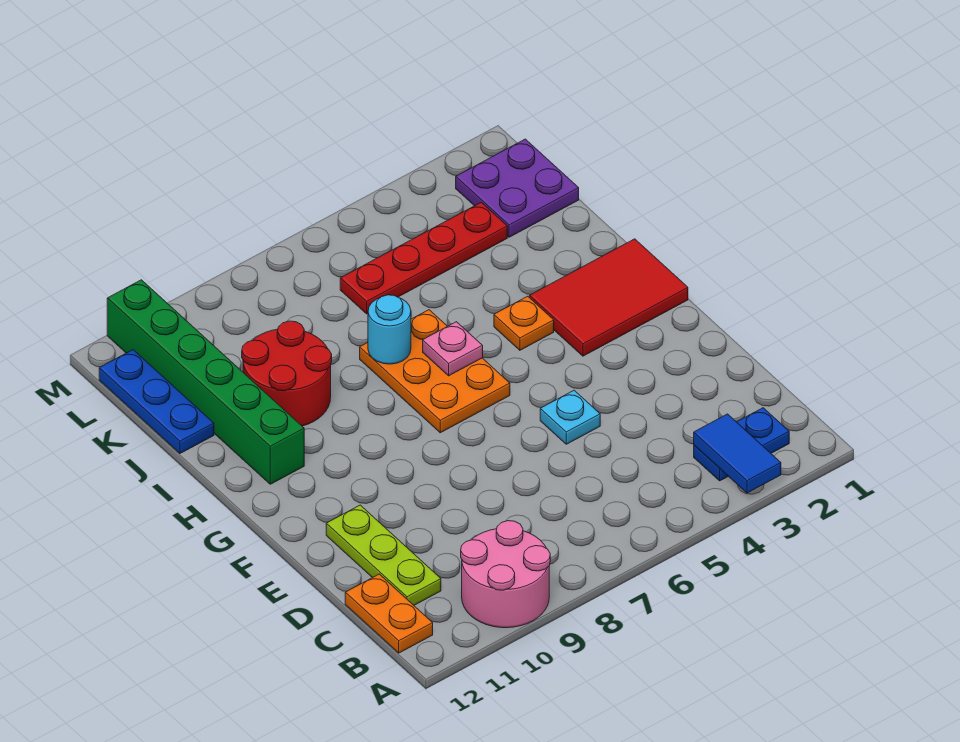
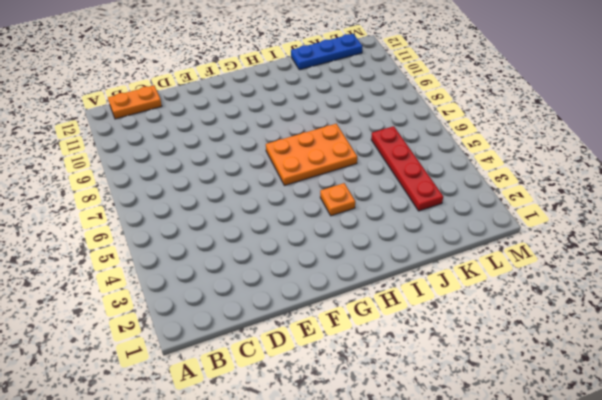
none -> pink 2x2 round brick [461,521,550,628]
none -> blue 1x2 plate [694,408,789,481]
none -> lime 1x3 plate [326,505,441,605]

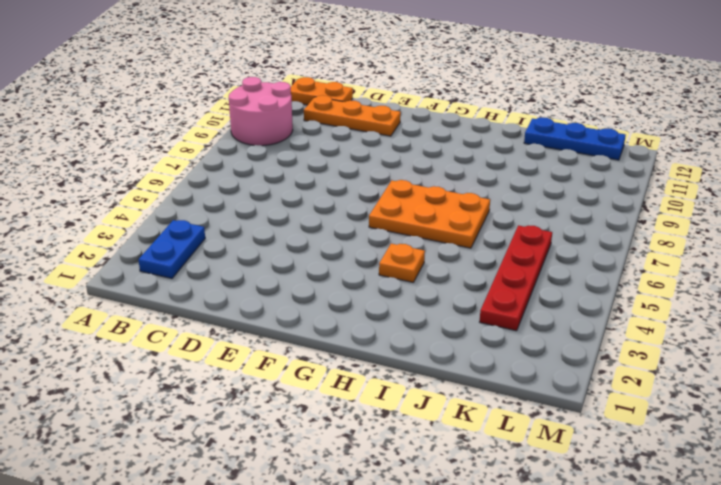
orange 1x3 plate [304,95,401,136] -> lime 1x3 plate [326,505,441,605]
none -> cyan 1x1 plate [540,390,600,444]
none -> red 2x3 tile [529,239,688,356]
none -> green 1x6 brick [107,280,304,484]

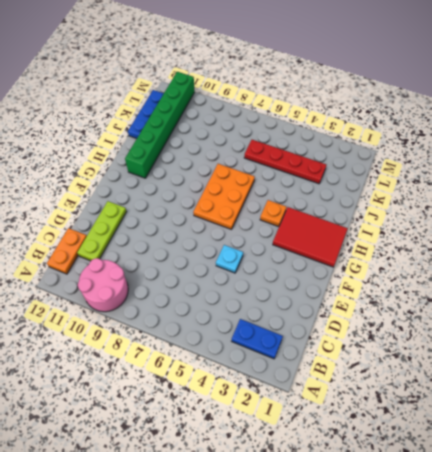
none -> red 2x2 round brick [242,321,332,426]
none -> purple 2x2 plate [456,139,579,237]
none -> blue 1x2 tile [694,414,781,493]

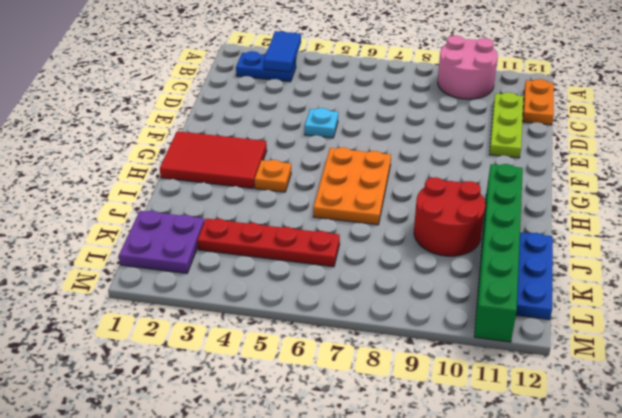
none -> pink 1x1 plate [423,322,483,376]
none -> cyan 1x1 round brick [368,295,411,364]

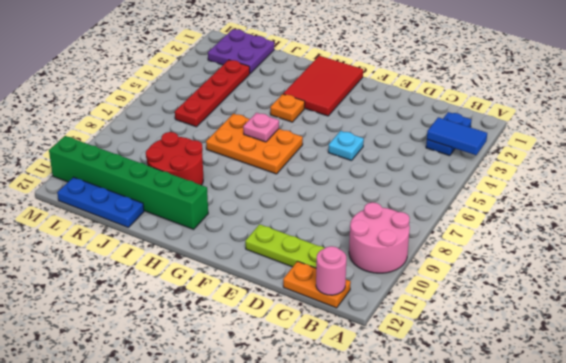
pink 1x1 round brick [316,246,346,295] -> none
none -> cyan 1x1 round brick [368,295,411,364]

